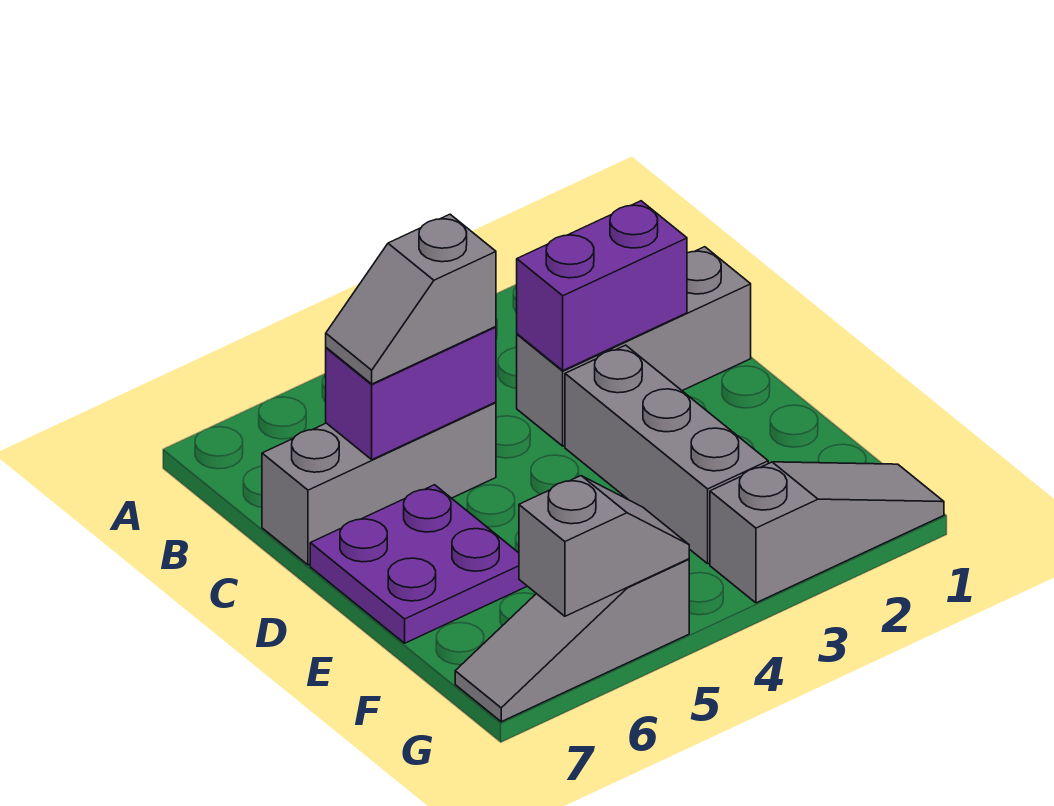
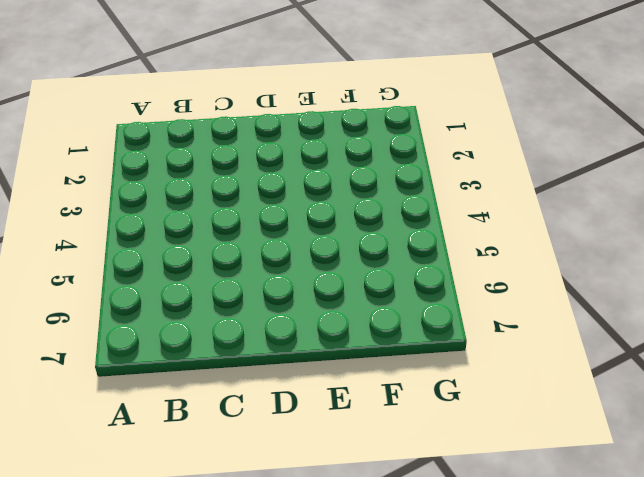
none -> grey 1x3 brick [517,247,751,446]
none -> grey 1x3 brick [262,402,496,565]

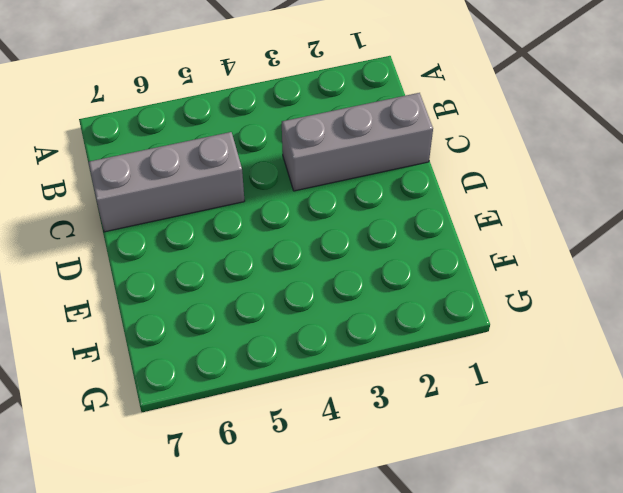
none -> grey 1x3 brick [565,345,768,564]
none -> purple 2x2 plate [310,485,527,643]

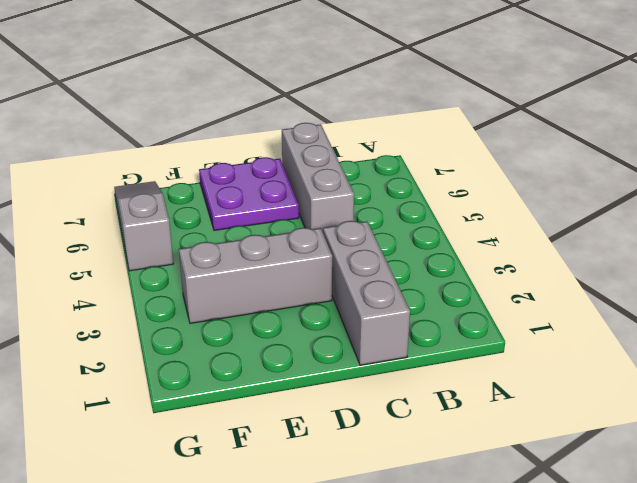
none -> grey 1x3 slope [710,462,944,603]
none -> purple 1x2 brick [517,201,687,370]

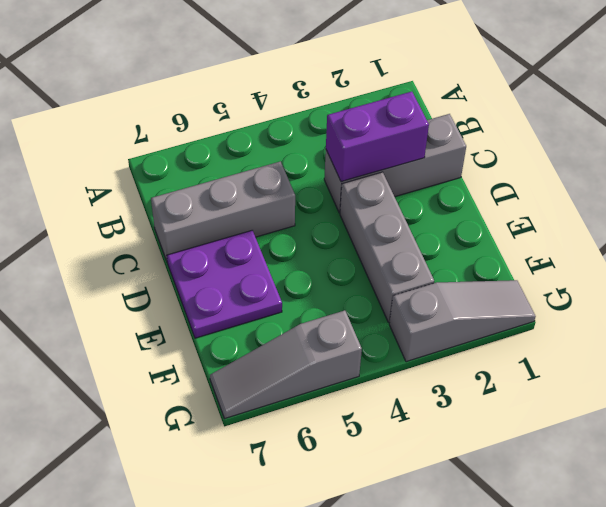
none -> purple 1x2 brick [326,327,496,460]
none -> grey 1x2 slope [519,476,689,616]

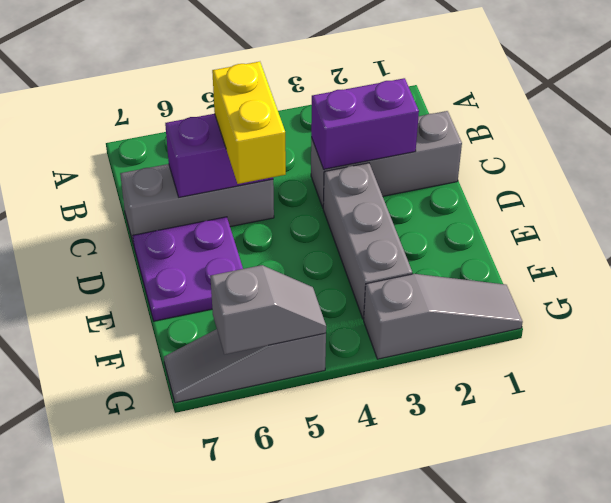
yellow 1x2 brick [212,62,286,184] -> grey 1x2 slope [326,214,496,384]

